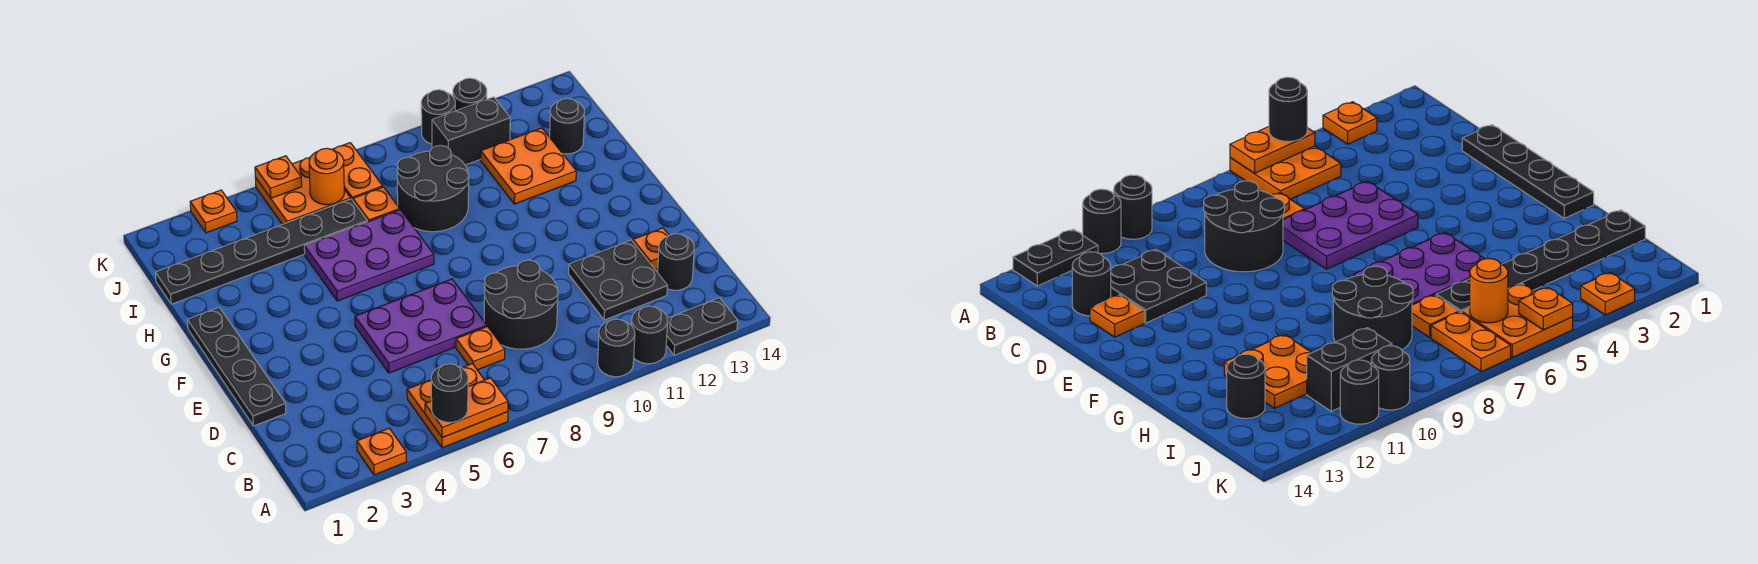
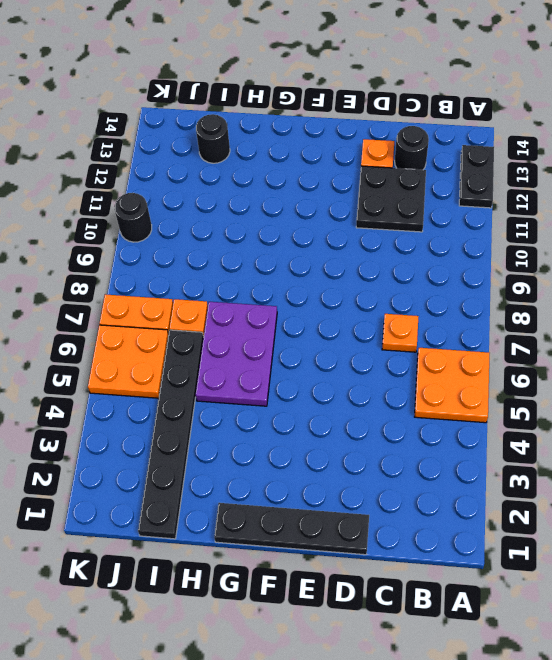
none -> orange 1x1 plate [357,428,406,475]
none -> black 1x1 round brick [598,319,635,377]
none -> black 1x1 round brick [631,306,668,364]

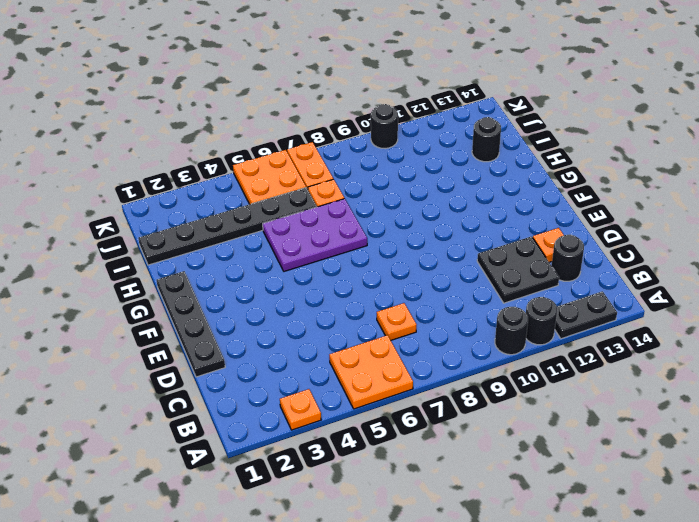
none -> black 2x2 round brick [484,260,558,349]
none -> purple 2x3 plate [355,279,487,373]
none -> black 2x2 round brick [397,146,469,232]

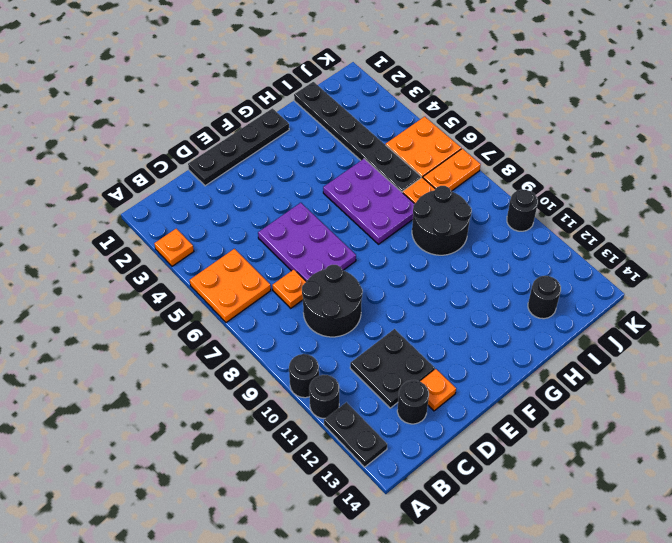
none -> orange 2x2 plate [481,128,576,204]
none -> black 1x2 brick [432,97,510,165]
none -> orange 1x1 plate [190,190,237,233]

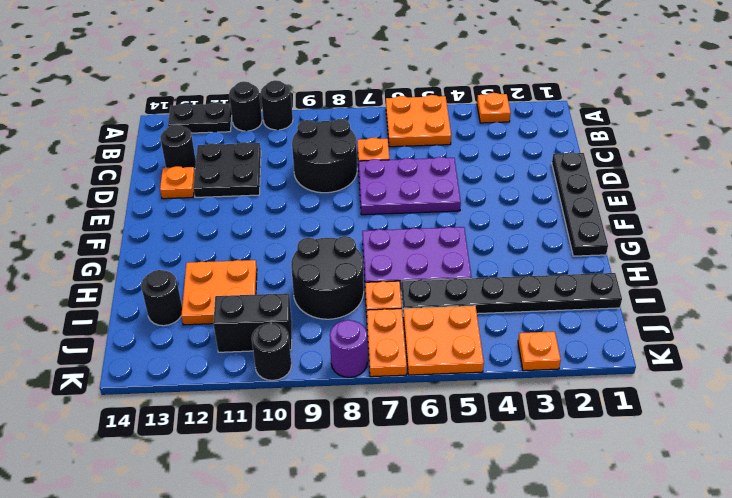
purple 1x1 round brick [330,320,367,377] -> none
none -> black 1x1 round brick [453,78,487,111]
none -> orange 1x2 plate [425,378,508,438]
none -> orange 1x1 round brick [309,148,344,205]

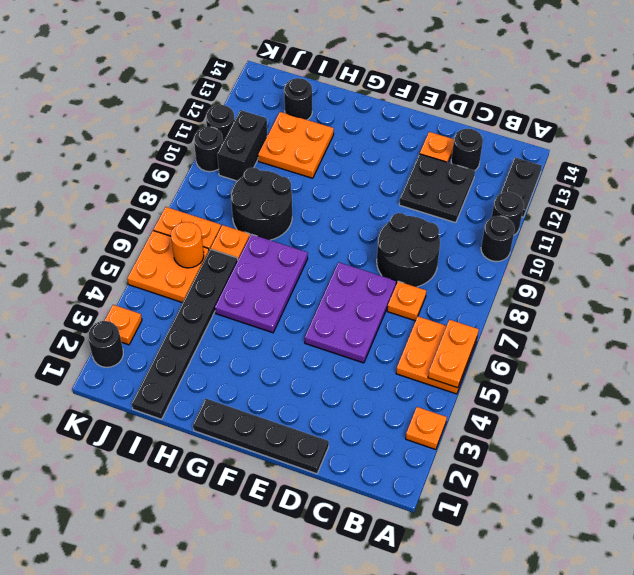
black 1x1 round brick [88,321,123,367] -> black 1x1 round brick moved to [431,364,468,422]
none -> orange 1x1 plate [255,156,302,198]

